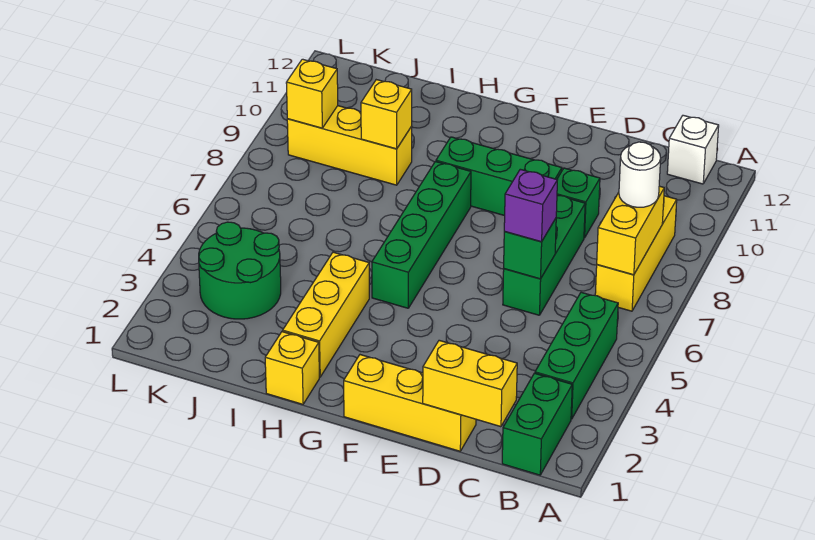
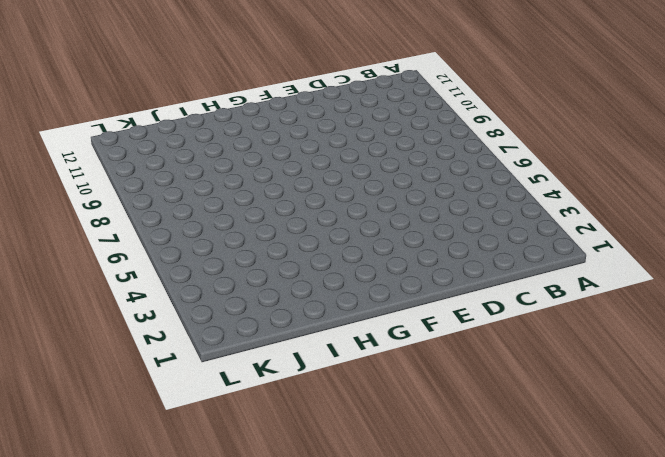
none -> green 1x2 brick [502,373,572,475]
none -> green 1x3 brick [535,292,618,419]
none -> yellow 1x3 brick [595,196,677,311]

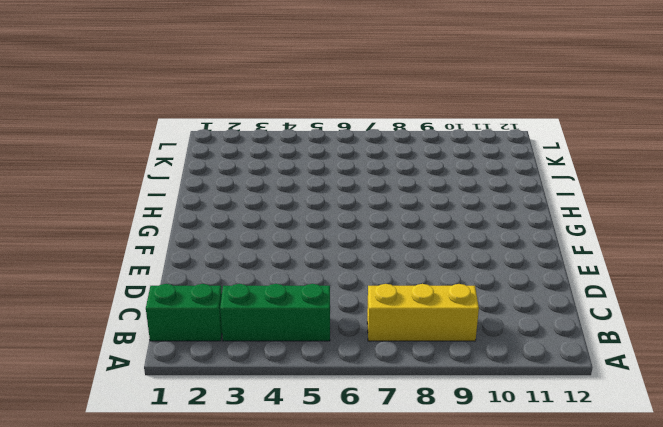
none -> white 1x1 brick [667,115,719,184]
none -> yellow 1x3 brick [344,355,476,451]
none -> green 1x3 brick [503,196,585,315]

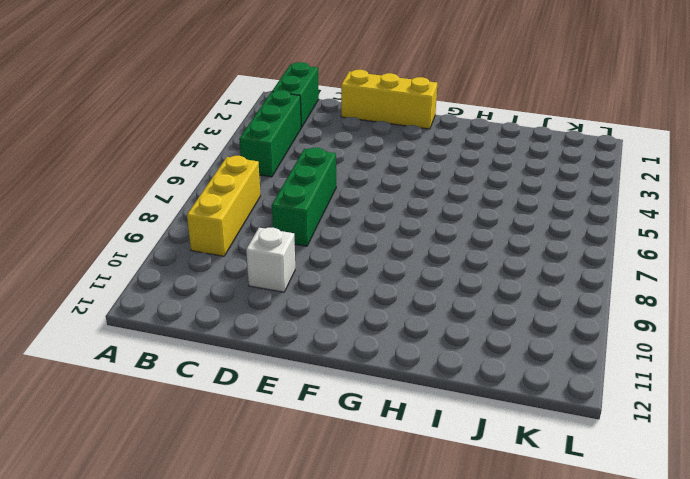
white 1x1 brick [246,228,295,292] -> white 1x1 brick moved to [667,115,719,184]
none -> green 1x1 brick [557,168,600,238]
none -> green 1x3 brick [436,137,562,216]
none -> green 1x4 brick [372,162,471,308]

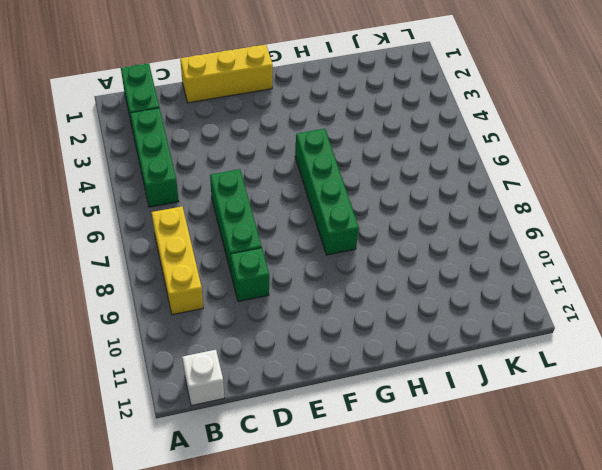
none -> green 1x3 brick [436,137,562,216]
none -> yellow 1x1 brick [265,332,319,404]
none -> yellow 1x3 brick [283,252,369,377]

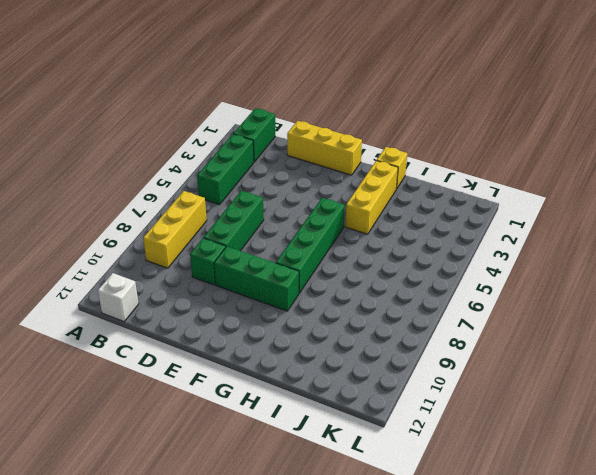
none -> yellow 1x3 brick [287,106,412,185]
none -> green 2x2 round brick [199,222,281,319]
none -> yellow 1x2 brick [597,186,664,275]

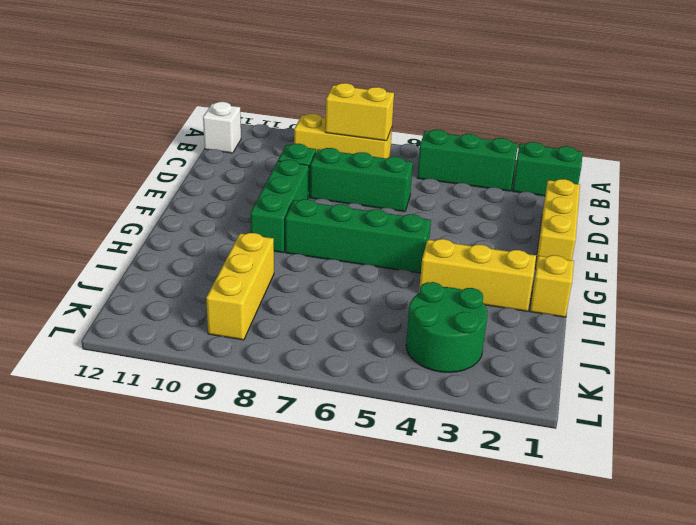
none -> yellow 1x2 brick [423,340,517,427]
none -> green 1x1 brick [504,219,556,279]
none -> yellow 1x1 brick [361,80,412,149]

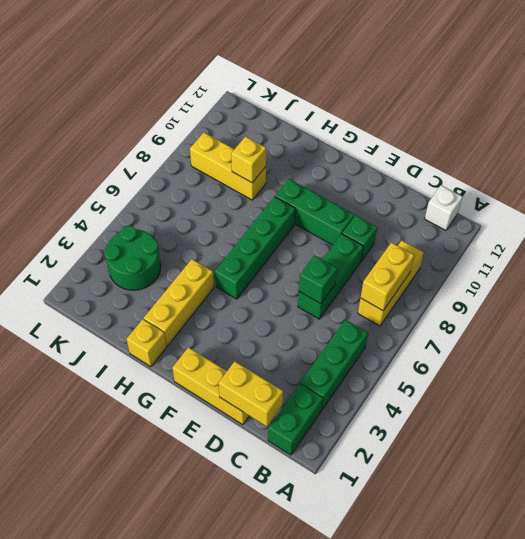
none -> yellow 1x1 brick [286,59,338,128]
none -> white 1x1 round brick [619,142,661,207]
none -> purple 1x1 brick [504,169,557,242]

